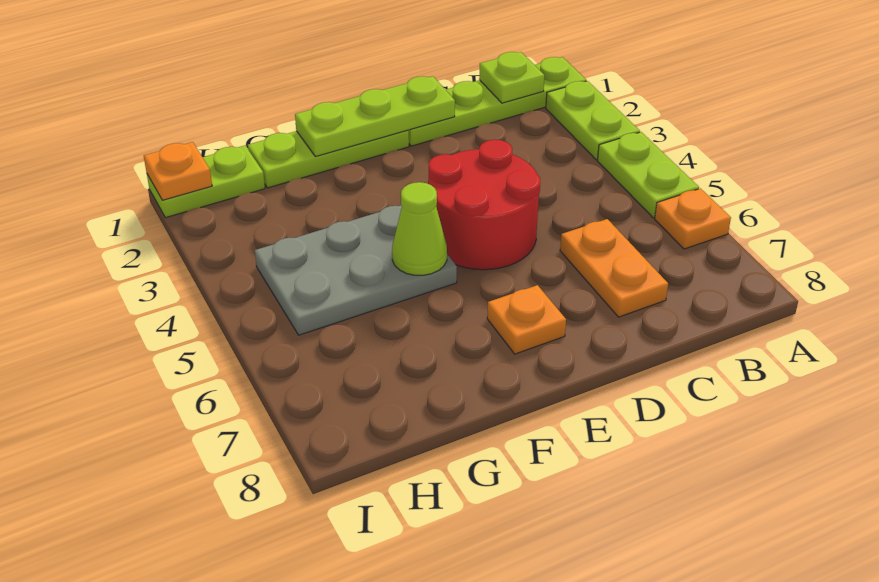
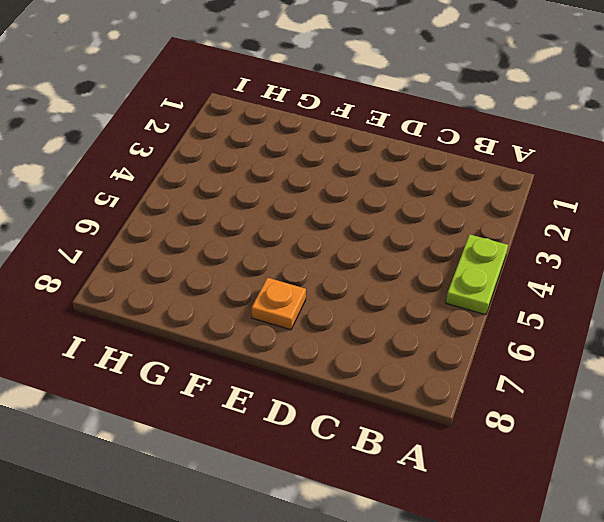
none -> lime 1x4 plate [408,57,586,146]
none -> lime 1x2 plate [546,81,640,160]
none -> orange 1x1 plate [655,188,731,249]

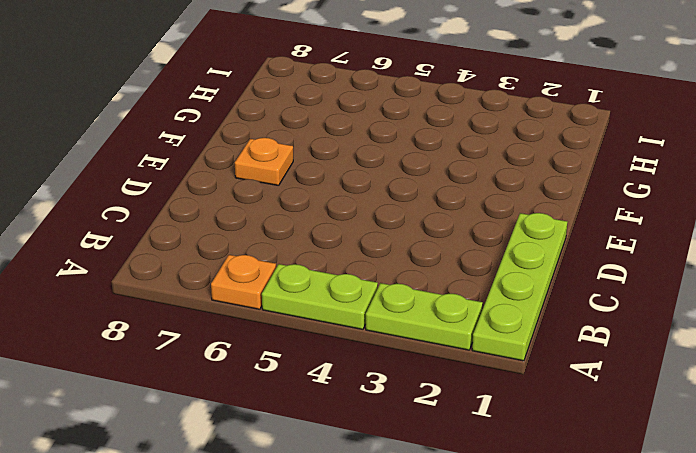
none -> orange 1x2 plate [560,219,668,317]
none -> red 2x2 round brick [428,140,540,270]
none -> lime 1x3 plate [248,130,409,188]

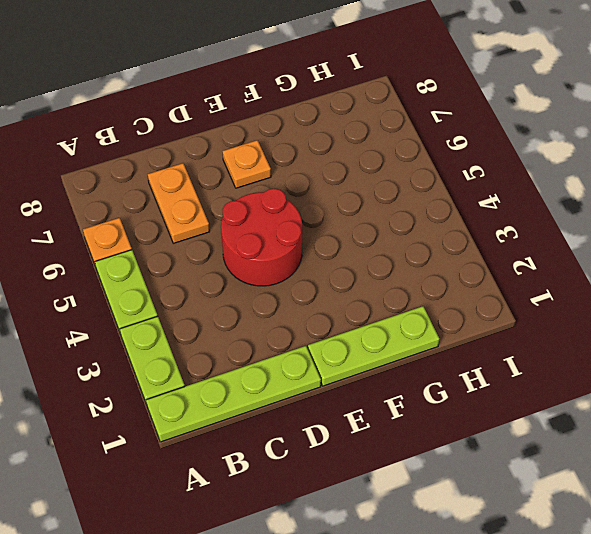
none -> grey 2x3 plate [255,205,457,335]
none -> lime 1x2 plate [147,146,265,218]
none -> lime 1x1 plate [479,52,544,103]

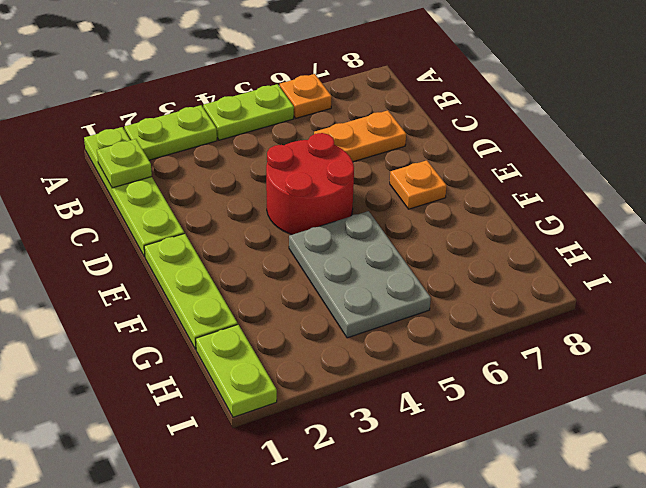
none -> lime 1x3 plate [295,76,455,157]
none -> lime 1x1 cone [392,182,447,275]
none -> orange 1x1 plate [144,142,212,200]

